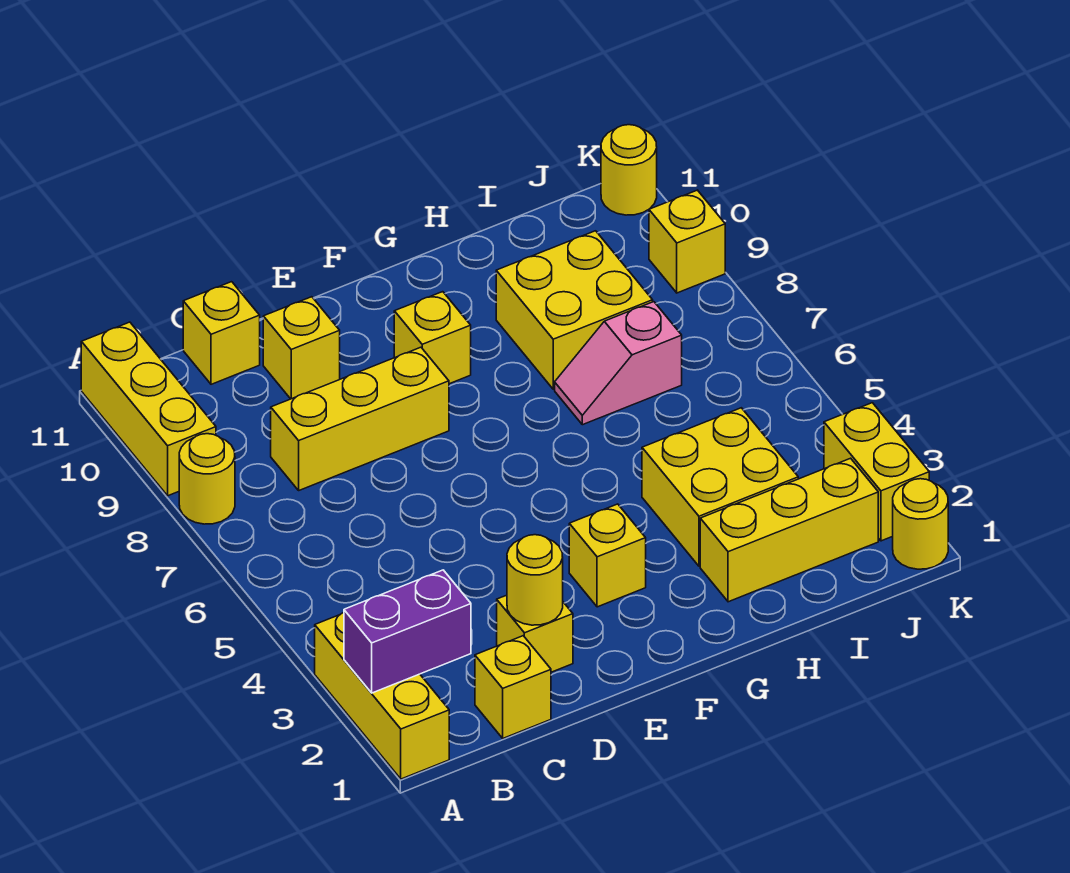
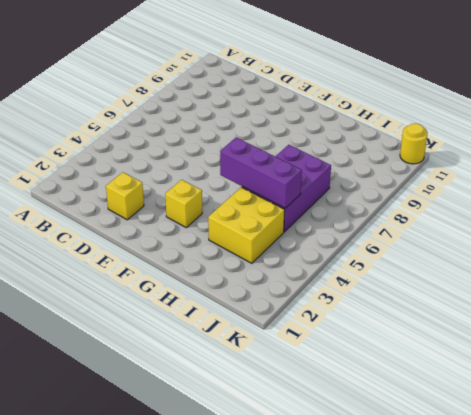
purple 1x3 brick [220,138,302,208] -> none
purple 2x3 brick [242,145,331,232] -> pink 1x2 slope [555,302,682,425]
none -> yellow 1x3 brick [315,613,449,779]
none -> yellow 1x1 round brick [179,434,235,524]
none -> yellow 1x3 brick [81,322,216,496]

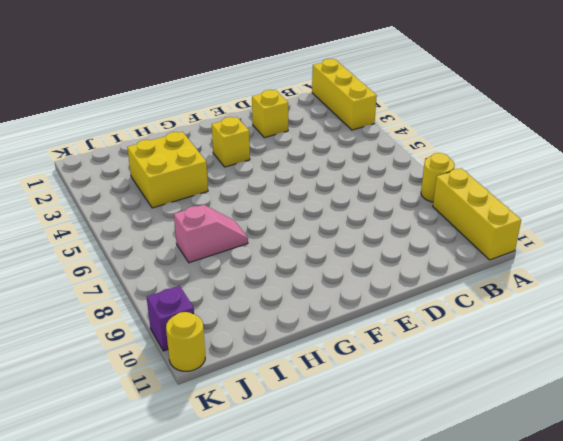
purple 1x1 brick [147,286,194,351] -> none
none -> yellow 1x1 brick [475,636,551,738]
none -> yellow 1x3 brick [271,347,449,490]
none -> yellow 1x1 brick [183,282,260,384]

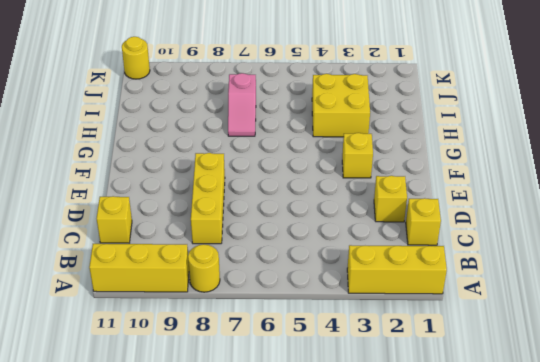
none -> yellow 1x1 brick [263,297,340,399]
none -> yellow 1x1 brick [394,292,471,384]
none -> yellow 1x3 brick [700,458,878,602]

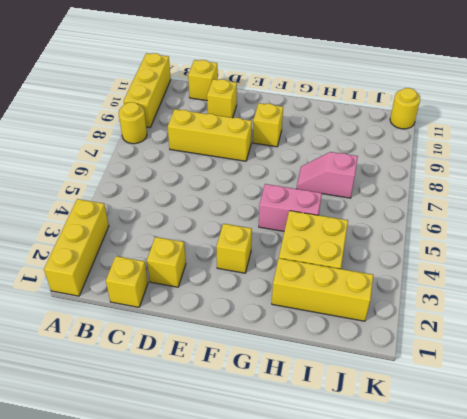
pink 1x2 brick [259,184,322,231] -> none
none -> yellow 2x2 brick [496,231,653,389]
none -> yellow 1x1 round brick [893,479,948,569]
none -> yellow 1x2 brick [824,403,929,541]

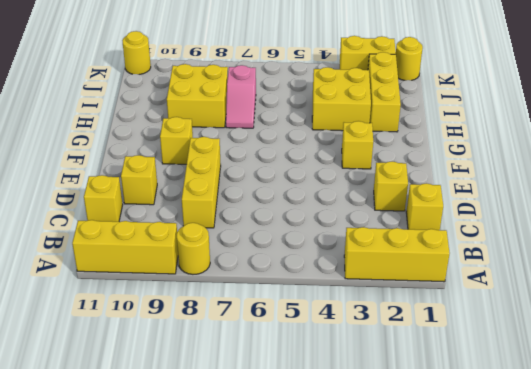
none -> yellow 1x1 brick [649,190,725,293]
none -> purple 1x2 brick [344,570,471,693]
none -> yellow 1x1 round brick [507,535,563,625]

